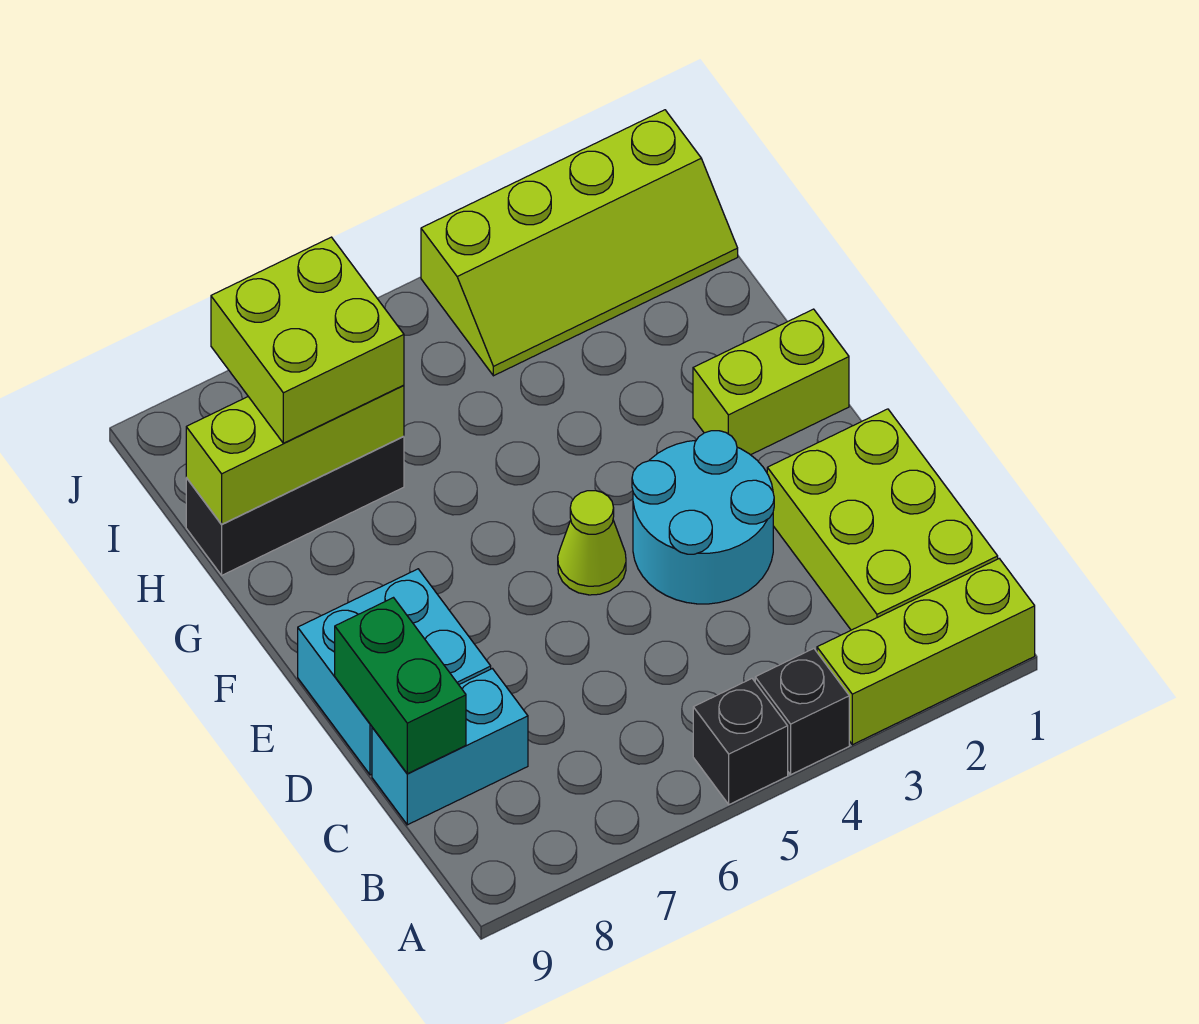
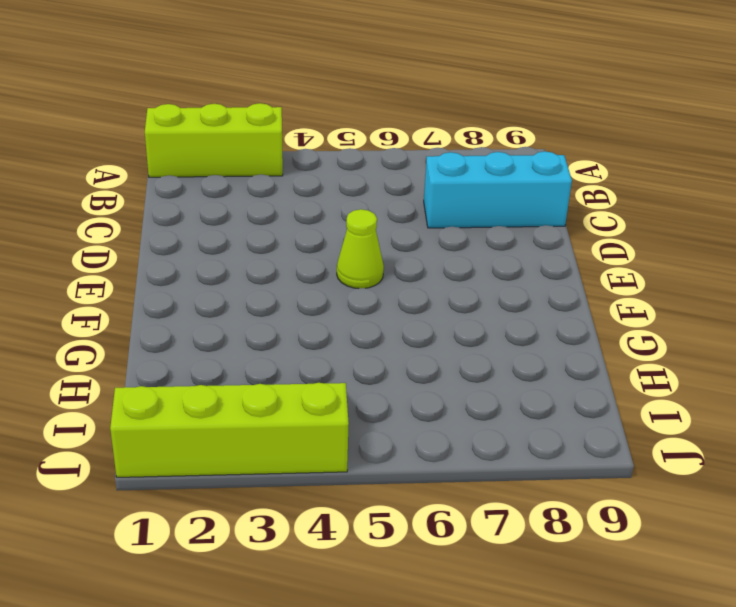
cyan 1x3 brick [424,151,572,228] -> cyan 1x2 brick [372,669,528,825]
none -> black 1x1 brick [755,649,849,774]
none -> black 1x1 brick [693,679,788,804]
none -> lime 2x3 brick [767,409,998,630]

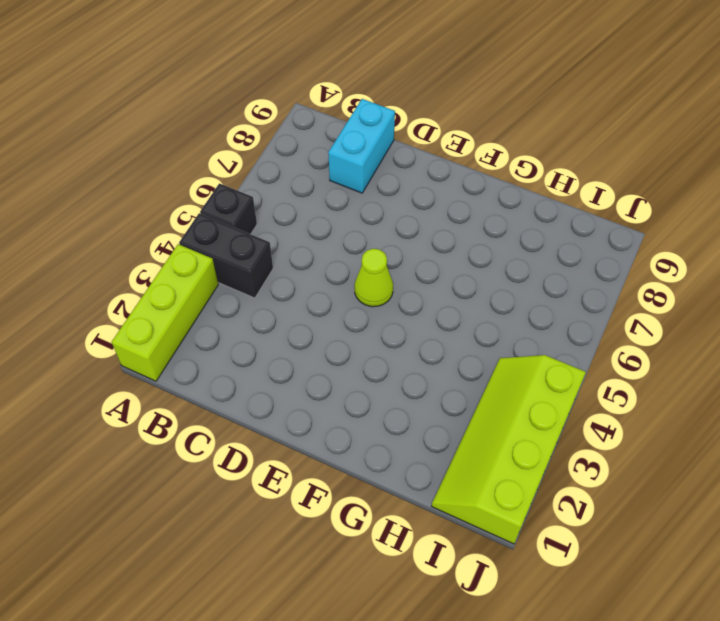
black 1x2 brick [179,213,273,298] -> black 1x1 brick [755,649,849,774]
none -> lime 2x3 brick [767,409,998,630]
none -> cyan 2x2 round brick [632,431,774,604]
none -> cyan 2x2 brick [298,569,491,775]

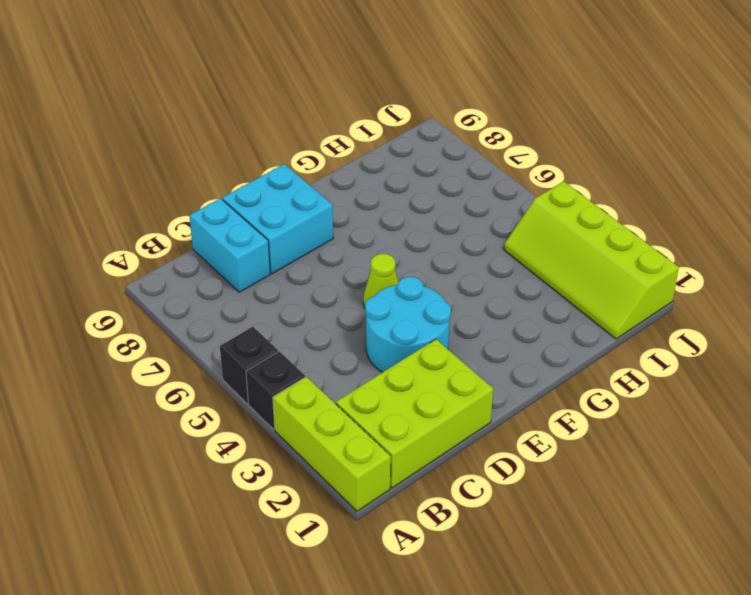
none -> lime 1x2 brick [693,309,849,455]
none -> black 1x3 brick [186,436,404,575]
none -> green 1x2 brick [335,598,466,774]

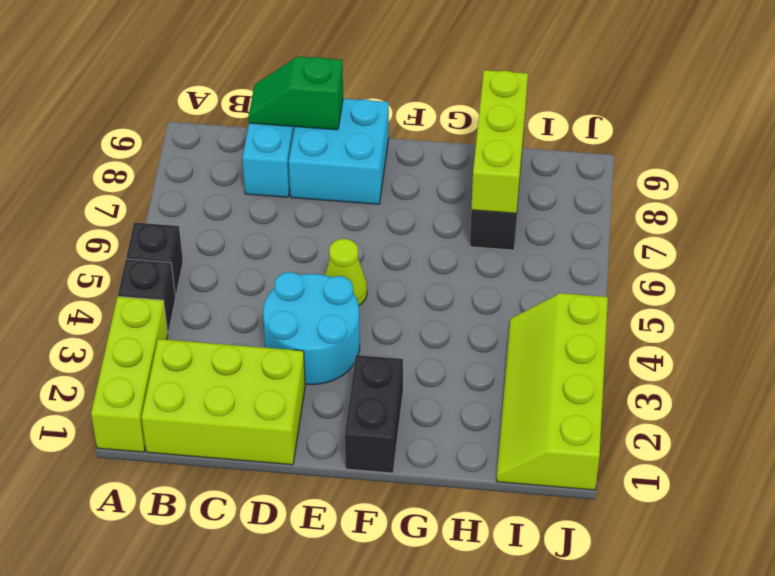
green 1x2 slope [248,57,343,130] -> green 1x2 brick [335,598,466,774]
black 1x2 brick [345,355,403,473] -> lime 1x2 brick [693,309,849,455]
none -> lime 2x2 brick [211,237,404,443]

